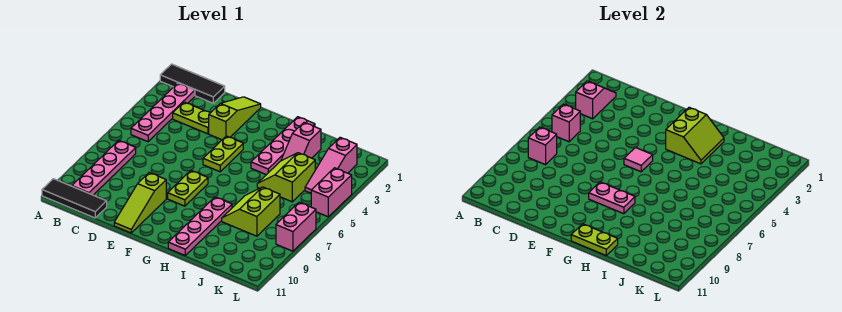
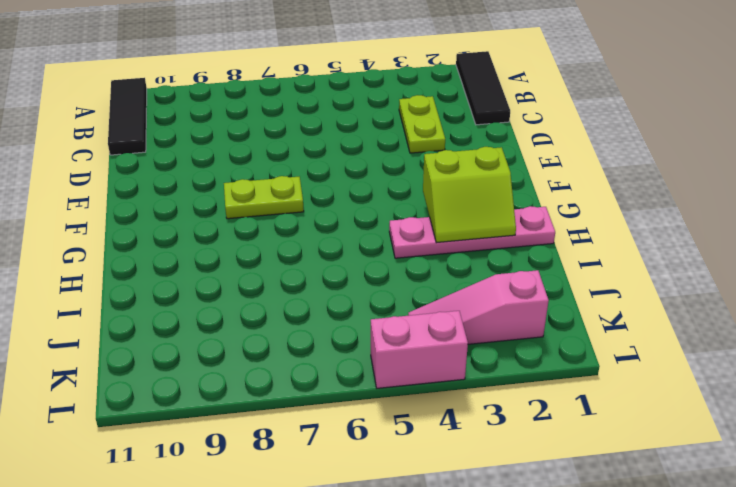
none -> pink 1x4 plate [131,83,195,142]
none -> pink 1x4 plate [72,140,136,195]
none -> lime 1x3 slope [209,97,261,140]

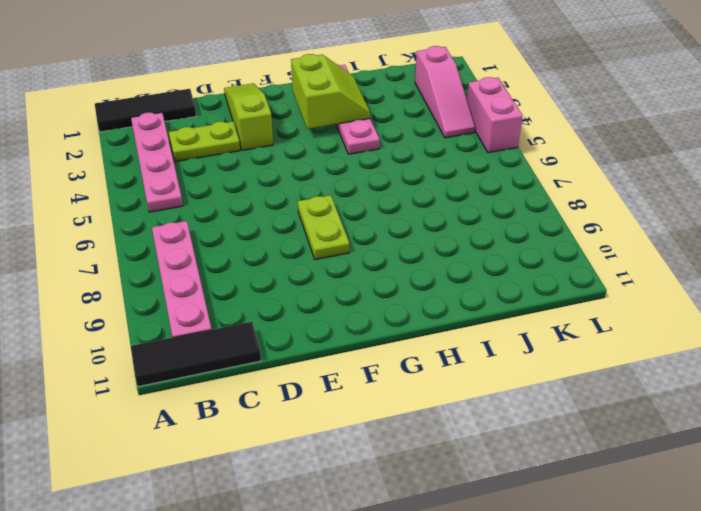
none -> lime 1x3 slope [114,173,166,233]
none -> lime 1x2 plate [203,136,243,172]
none -> pink 1x4 plate [168,197,232,256]

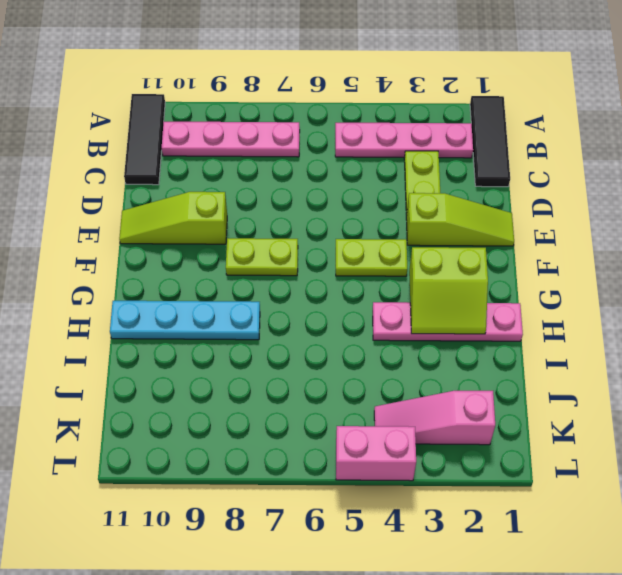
cyan 1x4 plate [110,301,260,340] -> pink 1x4 plate [168,197,232,256]
none -> pink 1x2 slope [281,122,321,161]
none -> lime 2x2 slope [257,153,315,202]
none -> lime 2x2 slope [222,187,280,236]

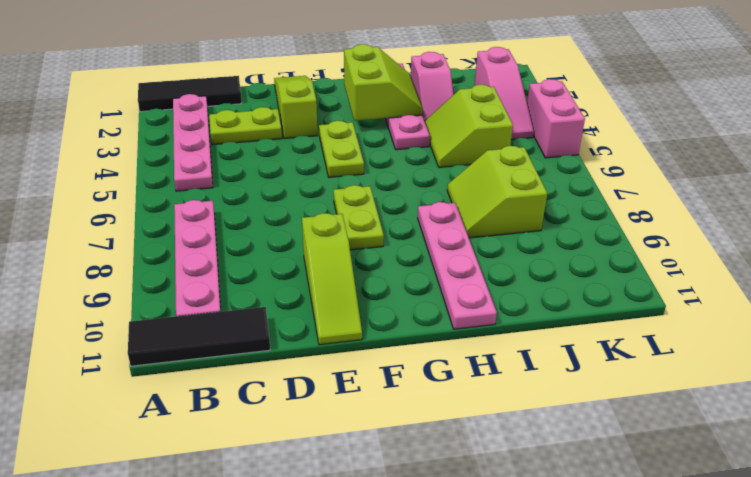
none -> pink 1x2 brick [276,202,316,251]
none -> pink 1x2 slope [576,81,616,119]
none -> pink 1x1 brick [552,104,580,142]

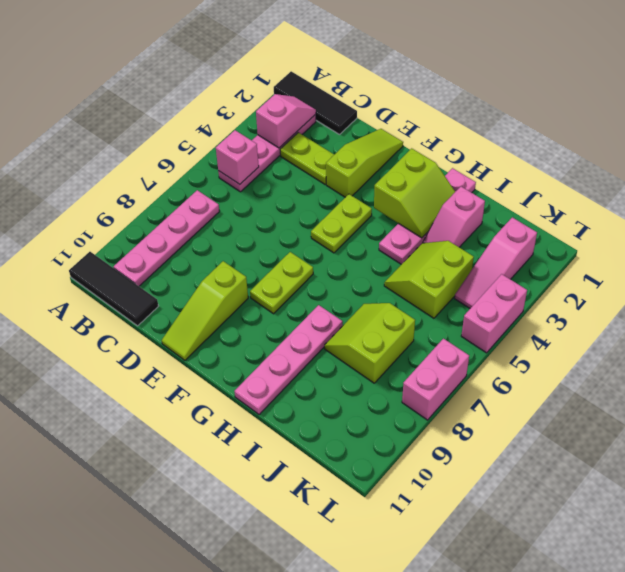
none -> pink 1x1 brick [528,127,557,165]
none -> pink 1x1 tile [624,147,653,172]
none -> pink 1x2 plate [589,182,635,214]

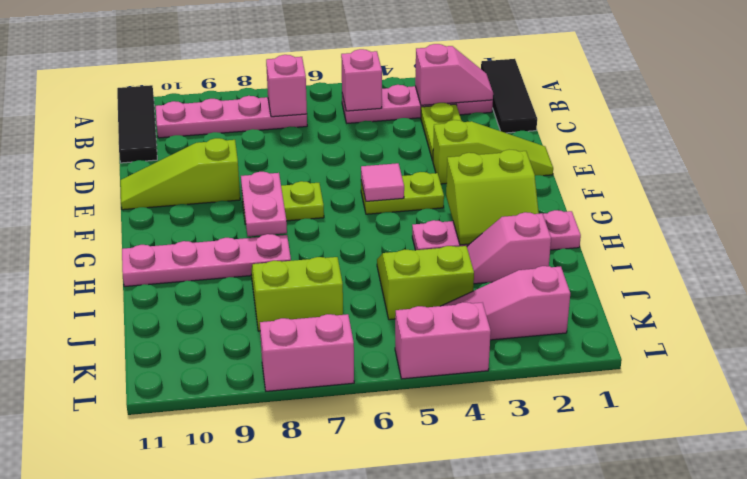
none -> lime 1x2 plate [571,224,618,256]

